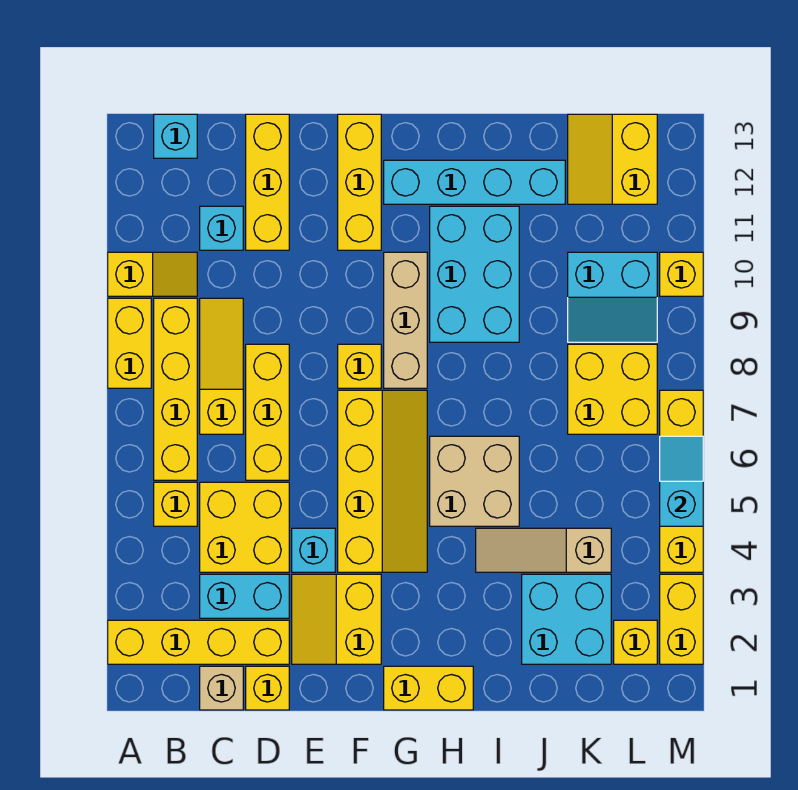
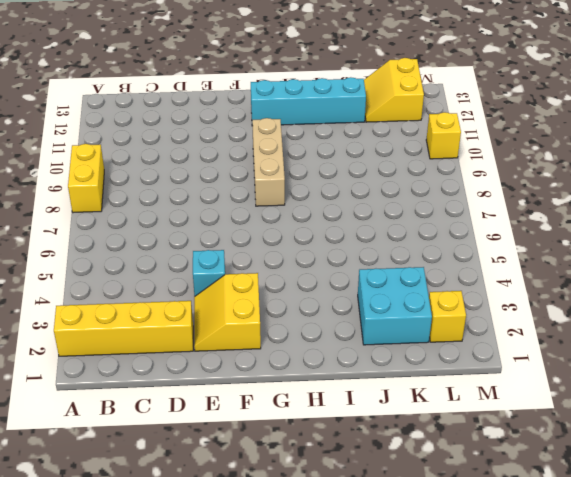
none -> yellow 1x2 slope [108,252,197,296]
none -> yellow 1x1 brick [154,482,197,526]
none -> yellow 1x4 brick [154,298,197,480]
none -> cyan 1x1 brick [154,114,197,158]

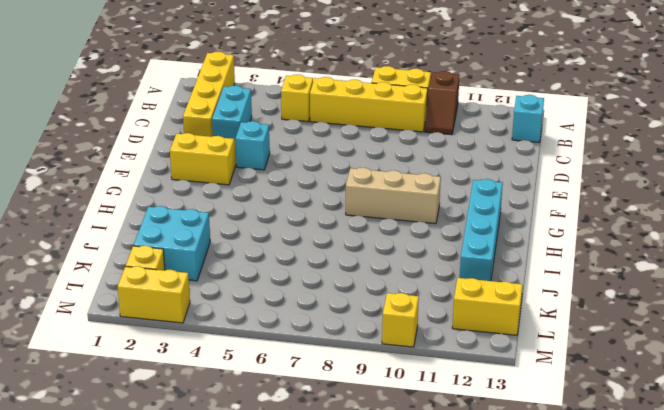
brown 1x2 slope [425,71,460,135] -> yellow 1x2 slope [108,252,197,296]
none -> tan 1x1 brick [200,666,243,710]
none -> yellow 2x2 brick [200,482,289,572]
none -> yellow 1x3 slope [200,298,243,434]
none -> cyan 1x1 brick [200,206,243,250]

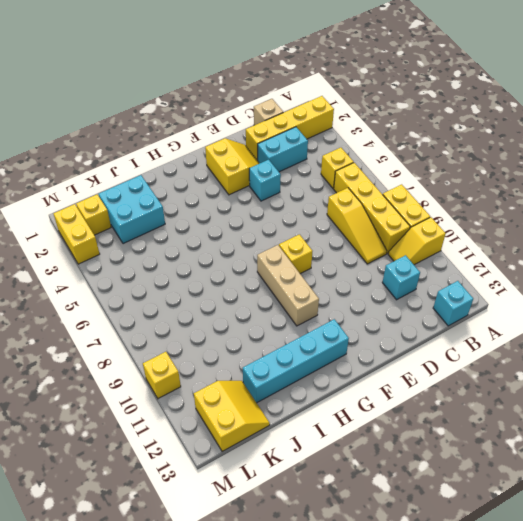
none -> yellow 2x2 brick [200,482,289,572]
none -> yellow 1x1 brick [246,666,289,710]
none -> yellow 1x3 brick [246,344,289,480]
none -> yellow 1x3 brick [246,114,289,250]

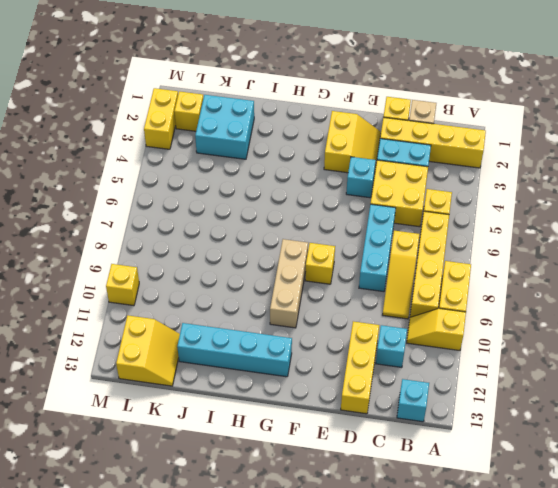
cyan 1x3 brick [359,204,396,292] -> yellow 1x3 brick [246,344,289,480]
none -> yellow 2x4 slope [338,390,427,572]
none -> yellow 1x3 brick [338,114,381,250]
none -> yellow 1x2 brick [384,666,473,710]
none -> tan 2x2 brick [430,436,519,526]

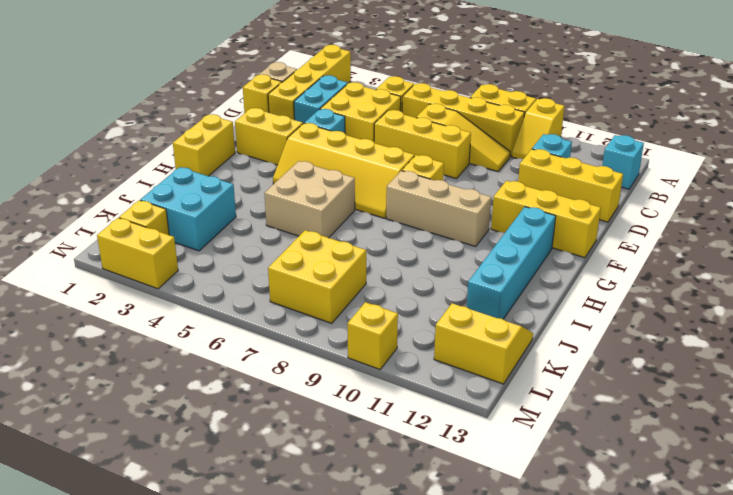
none -> cyan 2x3 brick [430,206,519,342]
none -> tan 1x3 slope [476,528,611,572]
none -> cyan 2x2 slope [568,252,657,342]
none -> yellow 1x4 brick [660,390,703,572]

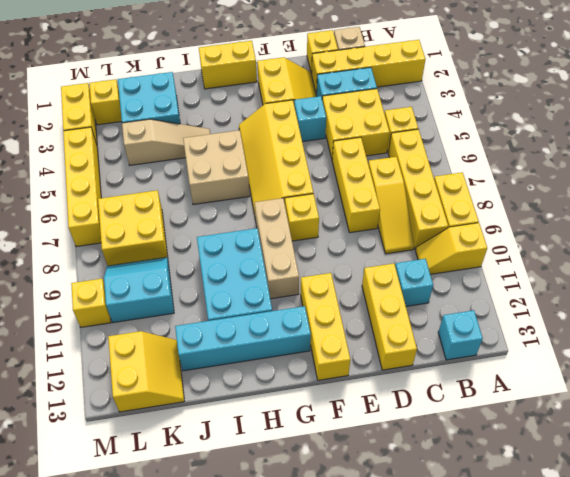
none -> cyan 1x2 slope [660,436,703,526]

